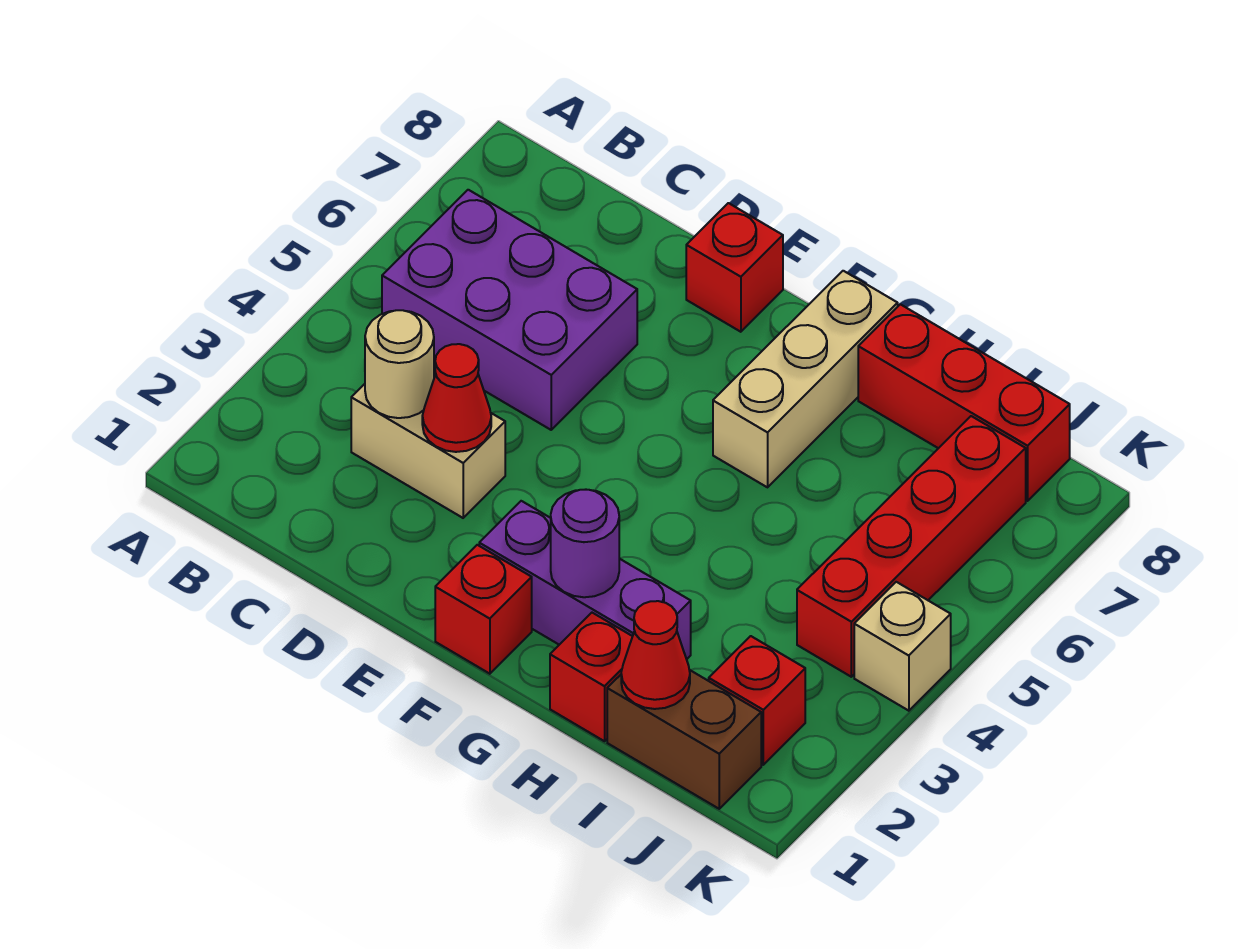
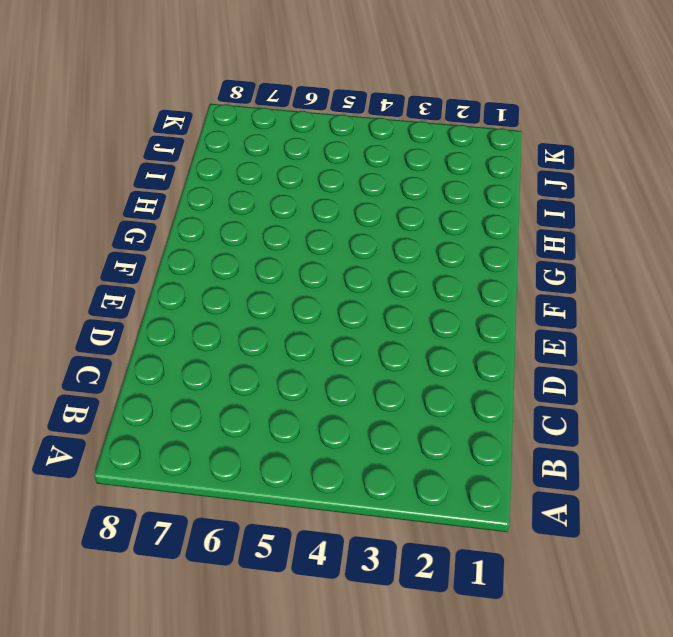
none -> purple 2x3 brick [382,190,637,430]
none -> tan 1x2 brick [351,384,505,518]
none -> red 1x1 brick [686,203,783,332]

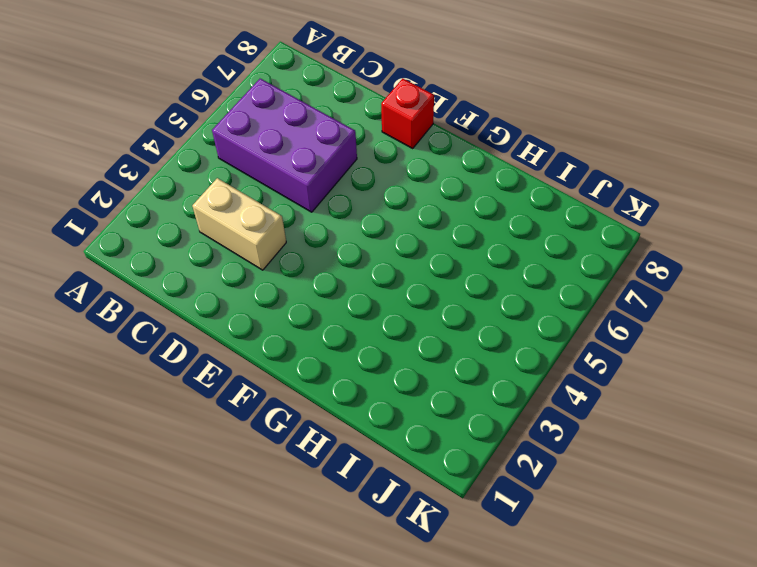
none -> red 1x1 brick [435,545,532,674]
none -> purple 1x3 brick [479,501,691,659]
none -> tan 1x3 brick [713,271,898,487]

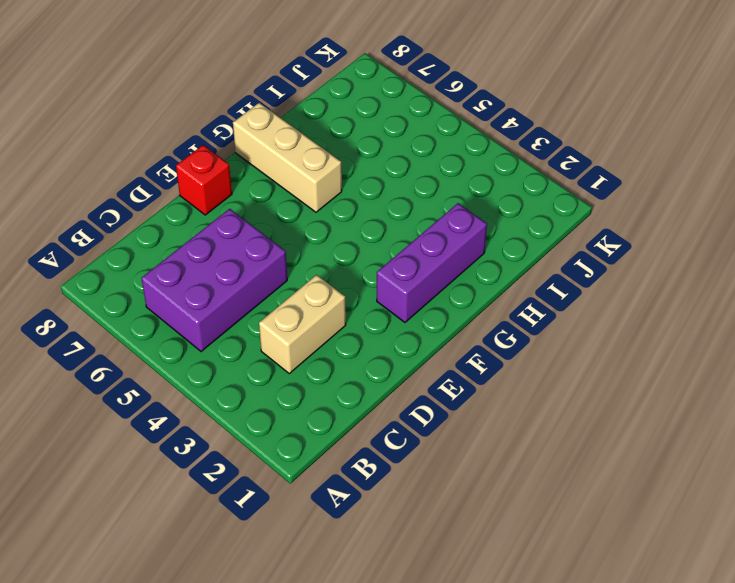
none -> red 1x1 brick [435,545,532,674]
none -> red 1x1 brick [550,613,633,741]
none -> red 1x3 brick [858,304,1070,501]

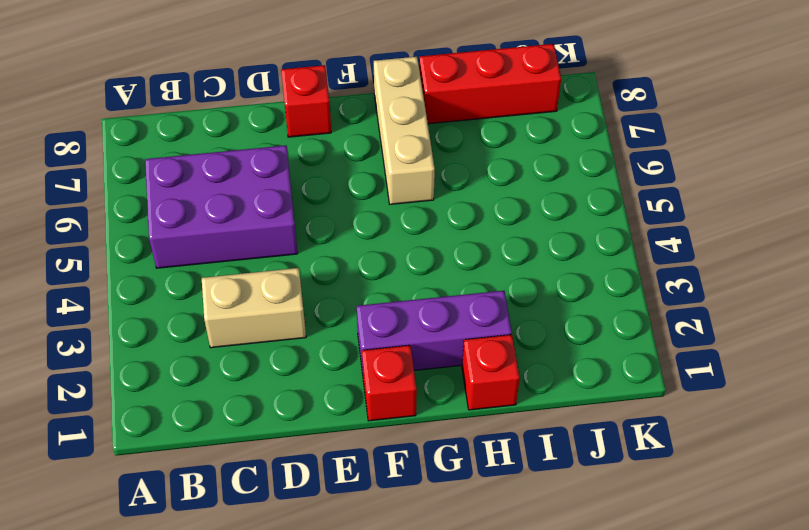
none -> brown 1x2 brick [607,670,761,809]
none -> red 1x1 brick [709,636,805,765]
none -> red 1x4 brick [797,416,1026,677]

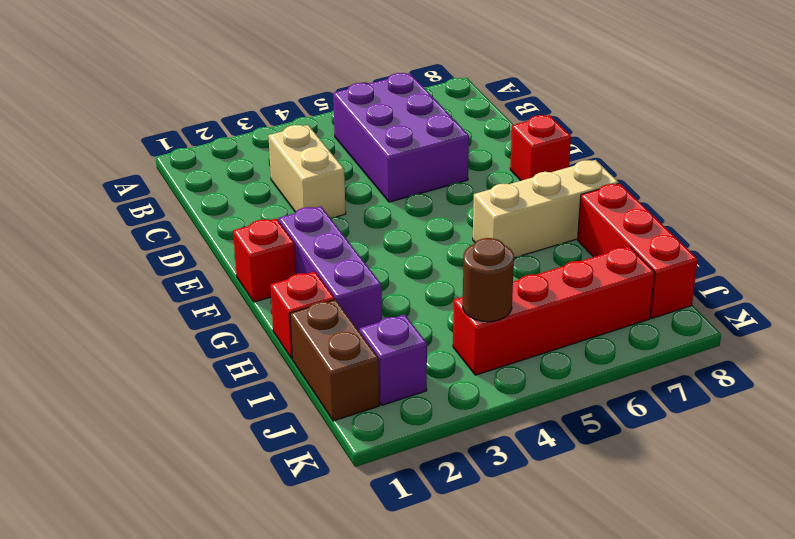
purple 1x1 brick [359,315,427,405] -> red 1x1 brick [709,636,805,765]
brown 1x1 round brick [463,238,514,322] -> none
none -> tan 1x1 brick [854,582,951,711]
none -> tan 1x1 round brick [365,310,434,418]
none -> red 1x1 cone [422,344,491,452]

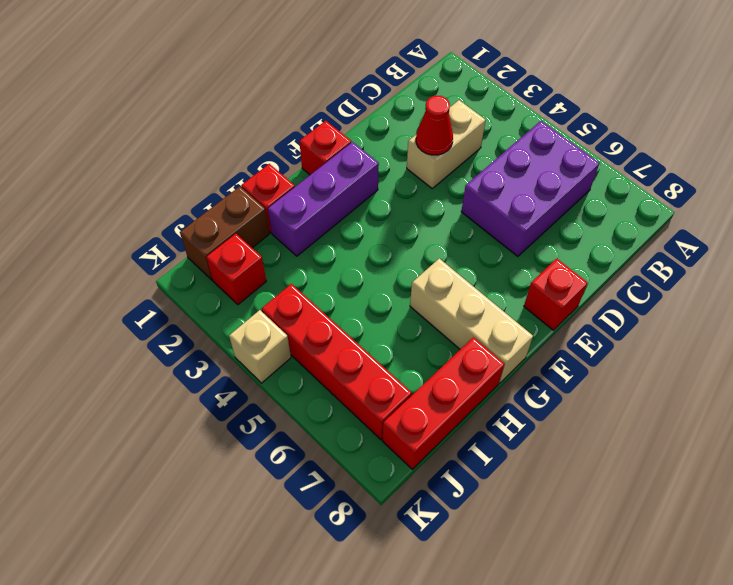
none -> tan 1x1 round brick [365,310,434,418]
none -> purple 1x1 round brick [551,490,619,597]
none -> red 1x1 cone [621,601,690,709]

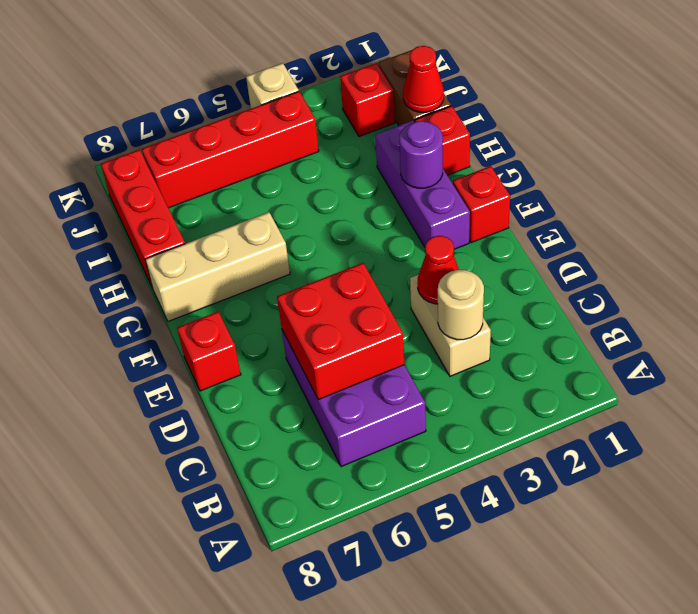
red 2x2 brick [277,263,404,400] -> none

